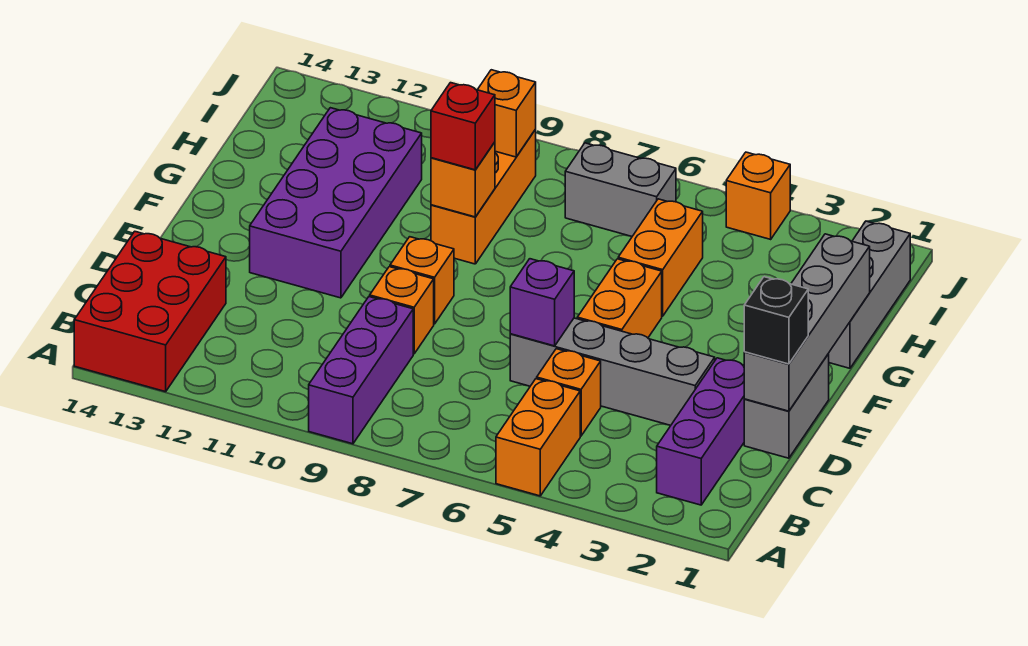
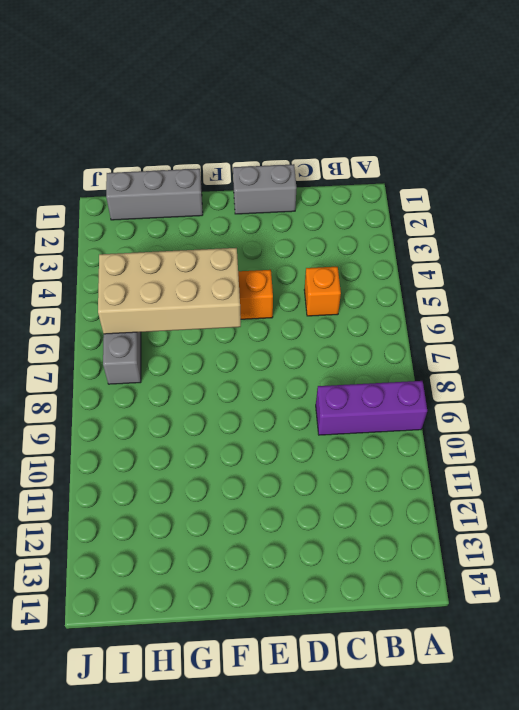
tan 2x4 brick [98,248,241,334] -> none
none -> orange 1x2 brick [496,379,580,496]
none -> red 2x3 brick [74,231,226,392]
none -> purple 1x3 brick [657,358,744,505]

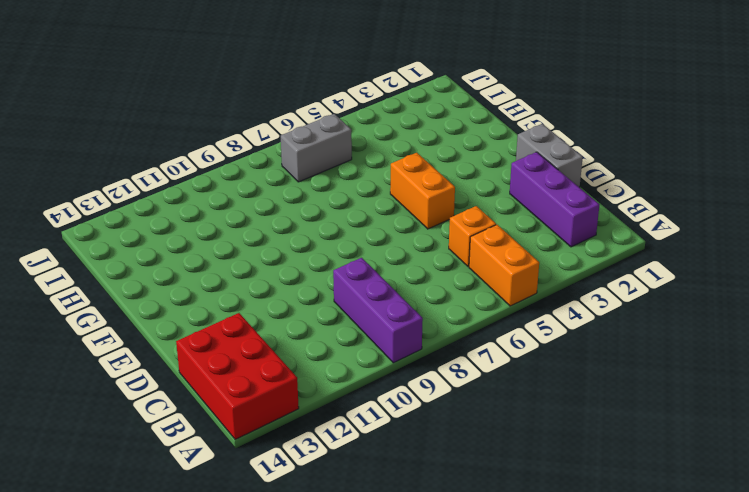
none -> grey 1x4 brick [510,318,715,425]
none -> orange 1x1 brick [370,267,434,354]
none -> orange 1x1 brick [390,237,454,324]

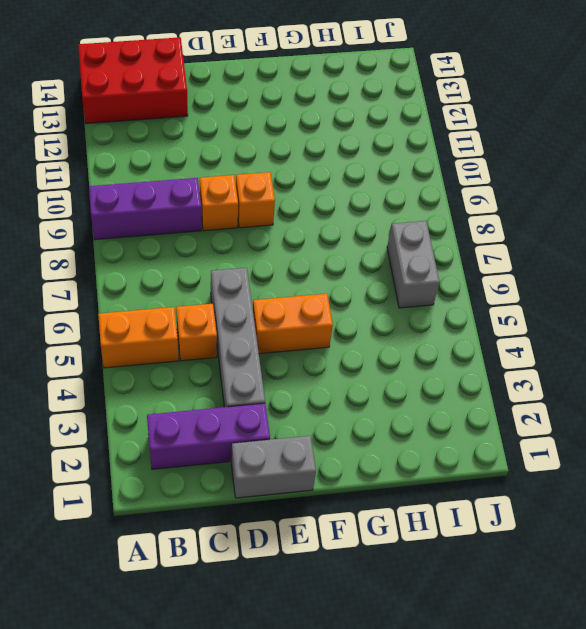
none -> purple 2x4 brick [250,108,422,298]
none -> grey 1x3 brick [828,221,910,368]
none -> orange 1x2 brick [618,199,703,316]

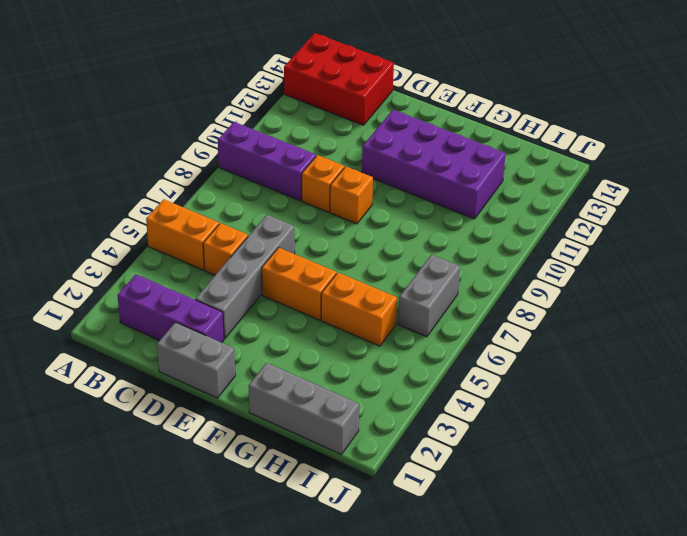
none -> orange 1x3 brick [431,130,536,264]
none -> orange 1x1 brick [726,152,790,239]
none -> grey 1x4 brick [744,234,870,411]

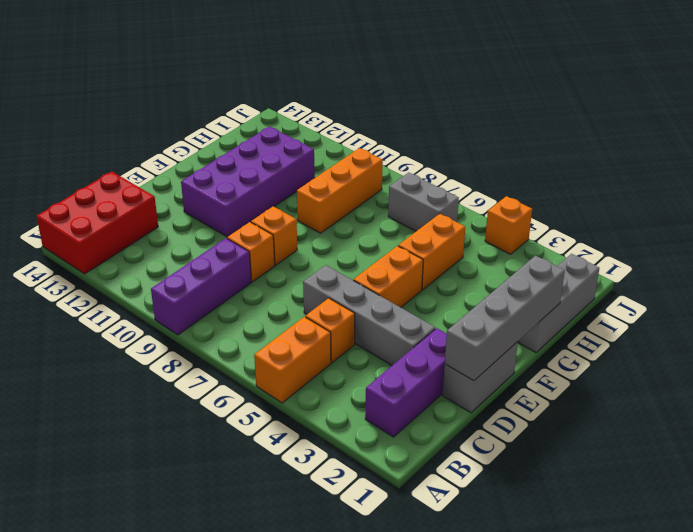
none -> purple 1x1 brick [510,259,574,346]
none -> orange 1x1 brick [431,142,495,217]
none -> orange 1x1 brick [478,70,536,157]

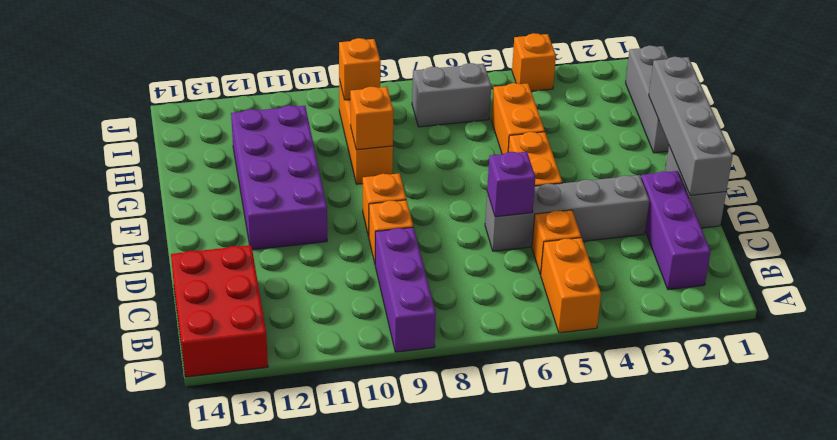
none -> black 1x1 brick [744,277,808,364]
none -> red 1x1 brick [431,83,495,170]

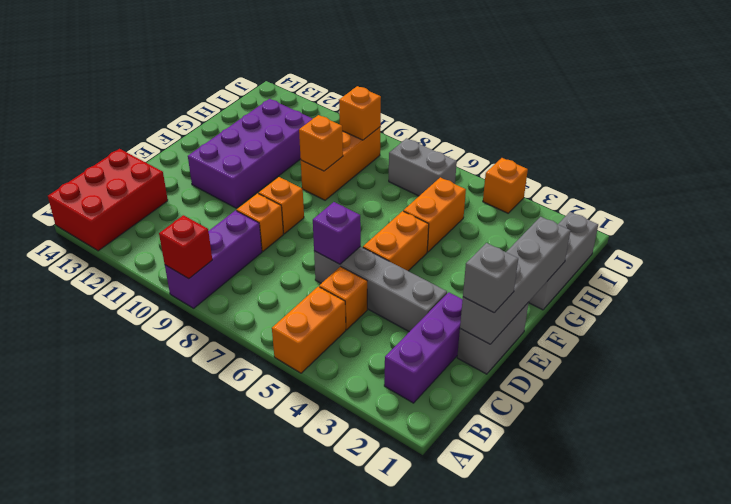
red 1x1 brick [159,215,212,279] -> red 1x1 brick moved to [431,83,495,170]
grey 1x1 brick [463,243,518,313] -> black 1x1 brick [744,277,808,364]

